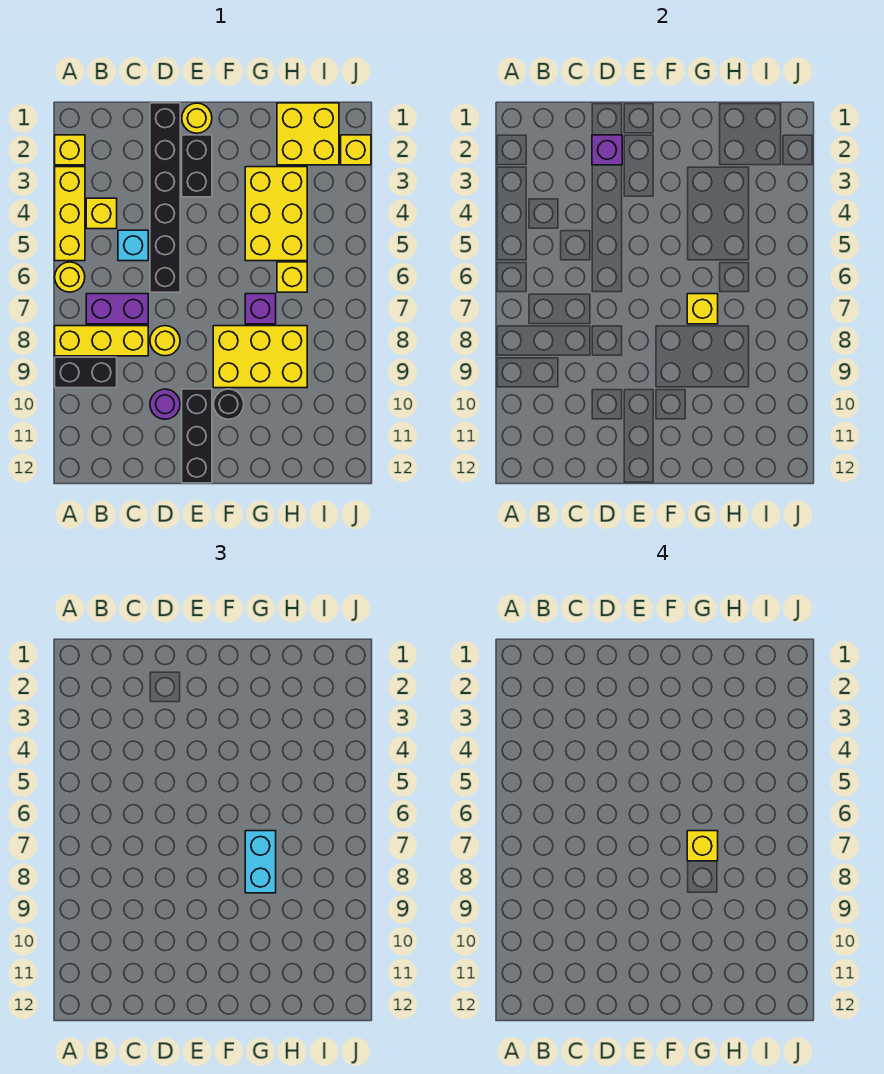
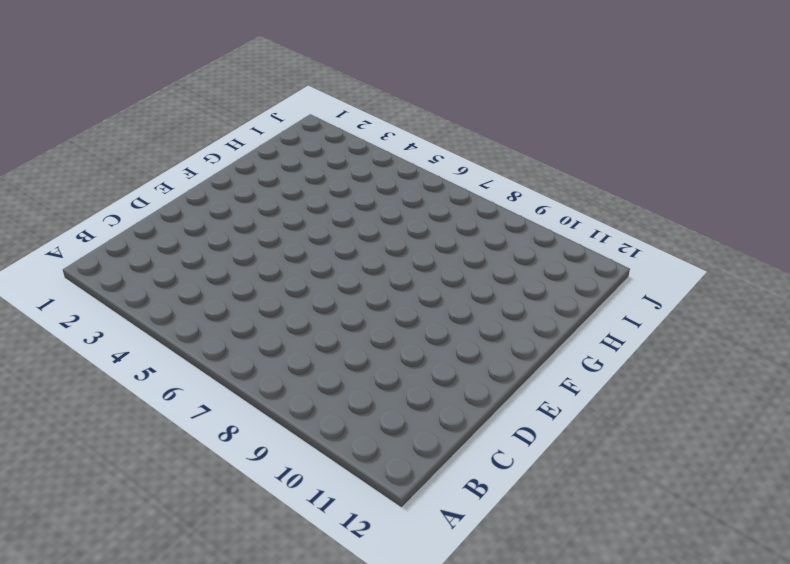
none -> yellow 1x1 brick [55,135,85,165]
none -> yellow 1x3 brick [55,167,85,261]
none -> yellow 1x1 round brick [55,262,85,292]

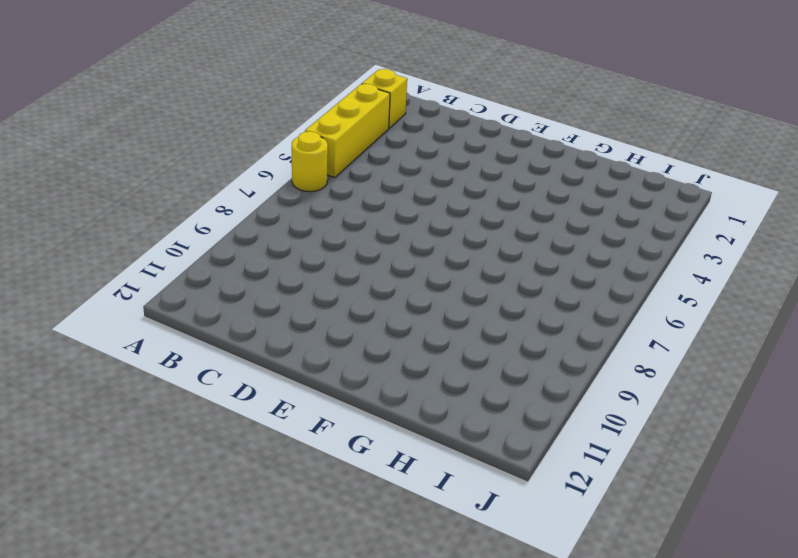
none -> yellow 1x3 brick [55,326,148,356]
none -> black 1x2 brick [55,357,117,388]
none -> yellow 1x1 brick [86,198,117,229]

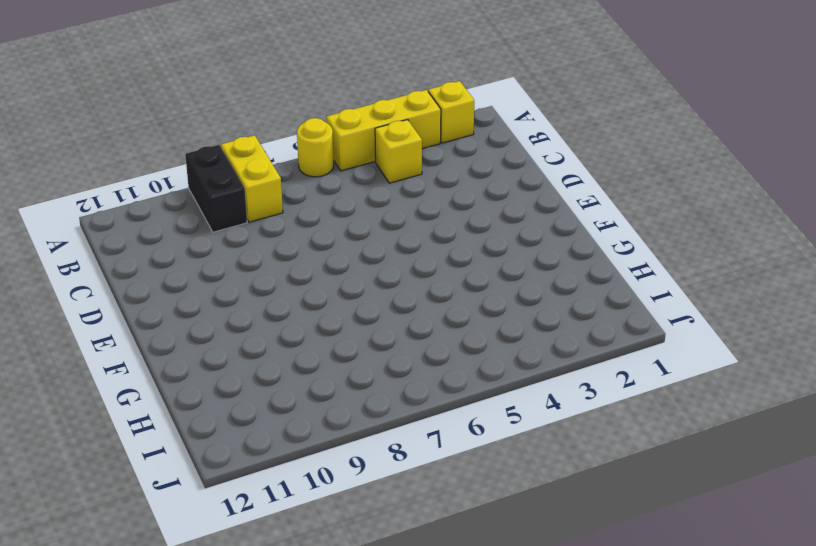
yellow 1x2 brick [221,135,283,222] -> yellow 1x3 brick [55,326,148,356]
none -> purple 1x2 brick [86,294,148,324]
none -> cyan 1x1 brick [118,230,148,261]
none -> black 1x6 brick [150,103,180,292]

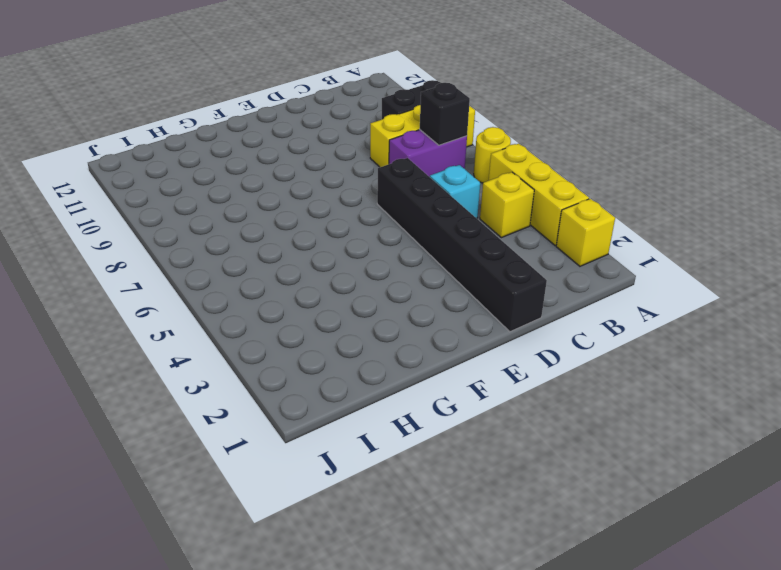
black 1x1 brick [420,83,470,145] -> none
none -> yellow 1x1 round brick [150,326,180,356]
none -> purple 1x1 round brick [150,389,180,419]
none -> yellow 1x1 round brick [182,103,212,133]

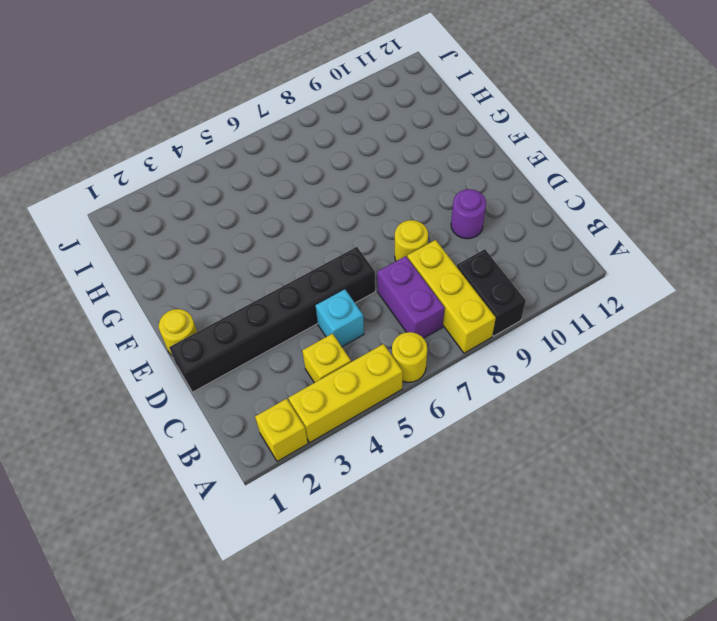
none -> black 1x2 brick [182,135,212,197]
none -> black 1x3 brick [182,389,212,483]
none -> yellow 2x3 brick [213,326,307,388]

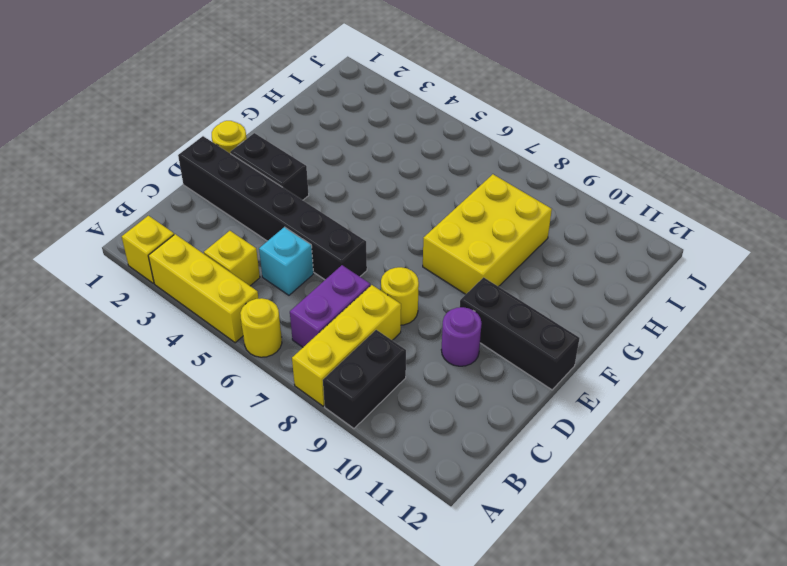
none -> black 1x1 round brick [214,389,244,419]
none -> yellow 2x3 brick [245,167,307,261]
none -> purple 1x1 brick [245,294,276,324]

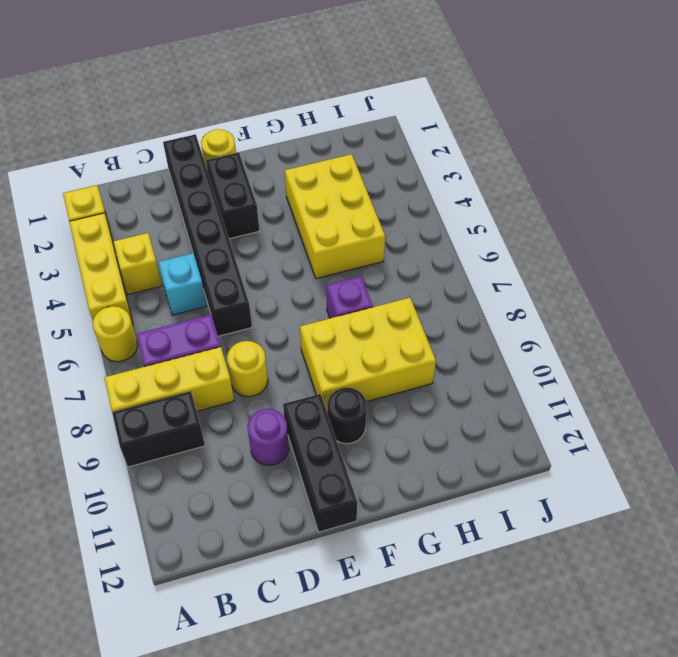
none -> yellow 2x2 brick [277,103,339,165]
none -> yellow 1x1 brick [277,262,307,292]
none -> yellow 1x1 brick [341,135,371,165]

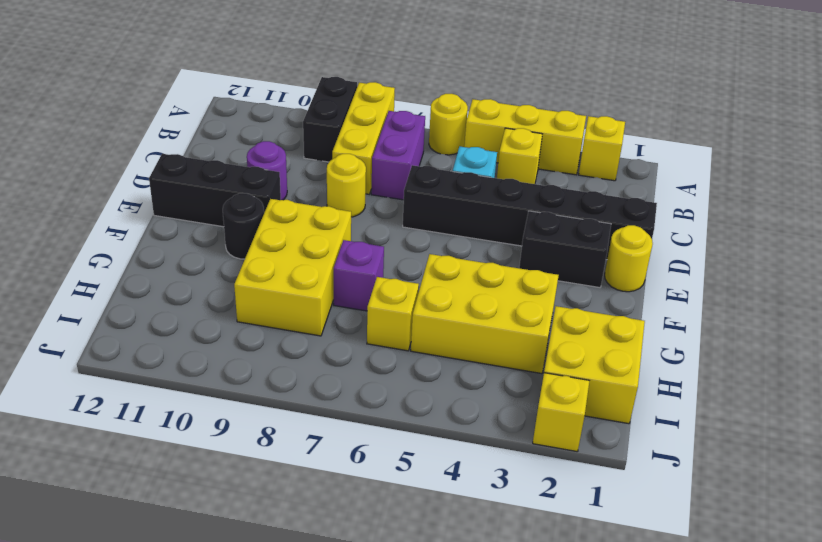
none -> purple 1x1 brick [592,135,622,165]
none -> yellow 1x1 brick [687,294,718,324]
none -> cyan 1x2 brick [245,831,276,893]

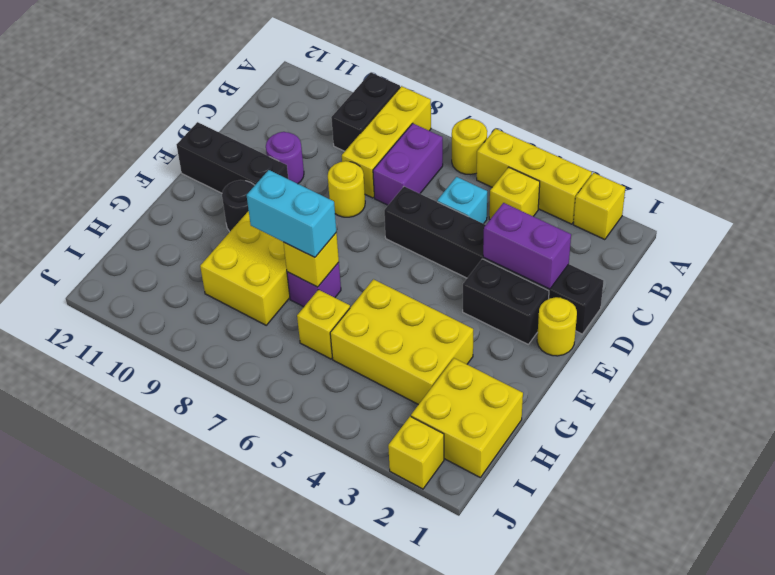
purple 1x2 brick [483,203,571,289] -> purple 1x1 brick [592,135,622,165]
none -> yellow 1x1 brick [687,831,718,861]

